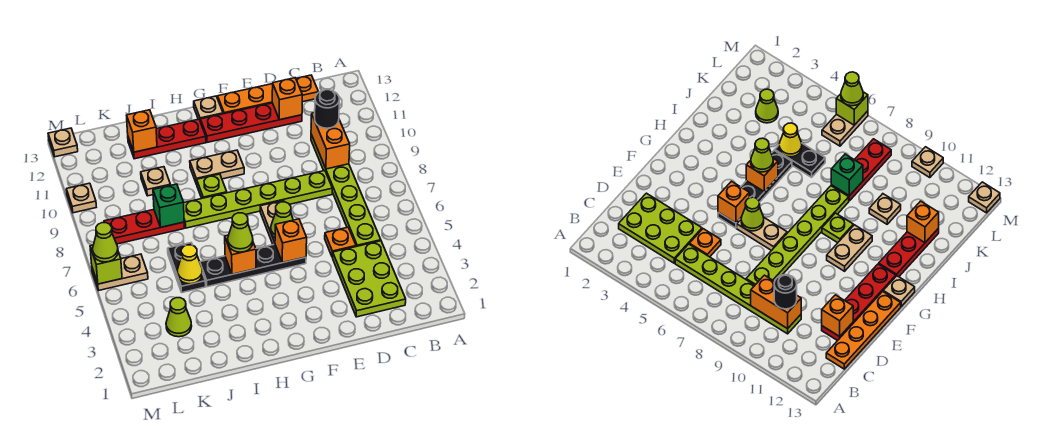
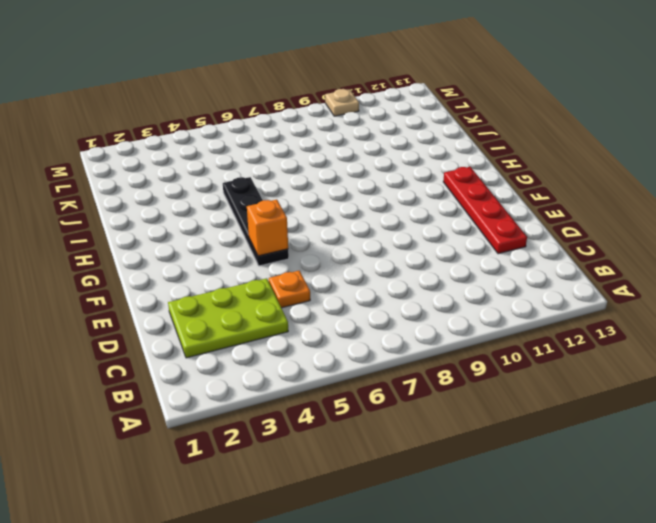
none -> lime 1x6 plate [311,135,381,247]
none -> orange 1x4 plate [218,75,319,114]
none -> lime 1x6 plate [184,171,332,228]
none -> tan 1x2 plate [260,201,284,245]

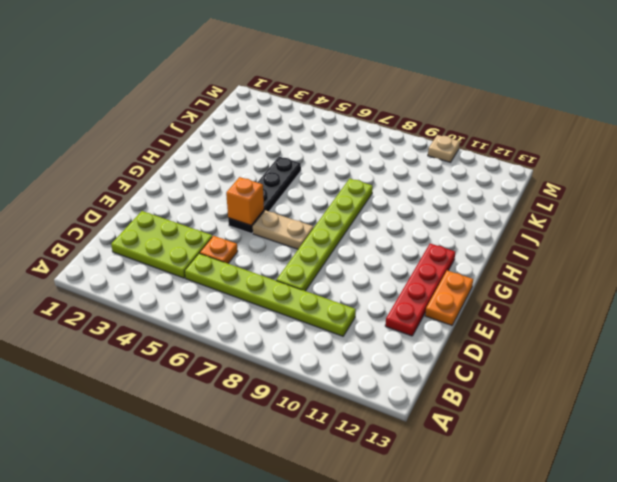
orange 1x2 plate [425,271,473,325] -> orange 1x4 plate [218,75,319,114]
none -> tan 1x2 plate [190,150,244,184]
none -> tan 1x1 plate [194,96,223,120]
none -> lime 1x1 plate [197,174,227,198]
none -> red 1x3 plate [128,119,206,159]

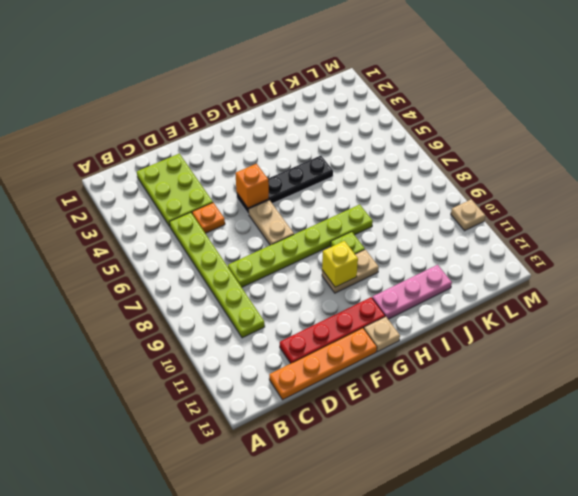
yellow 1x1 brick [322,241,358,287] -> none
pink 1x3 plate [372,265,452,319] -> red 1x3 plate [128,119,206,159]
none -> black 1x2 plate [168,243,206,293]
none -> red 1x3 plate [104,210,184,244]
none -> tan 1x1 plate [141,167,171,196]
none -> lime 1x1 cone [166,298,192,337]

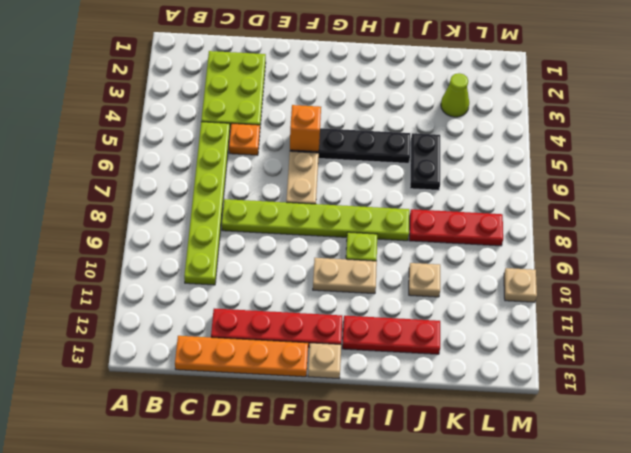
none -> tan 1x2 plate [92,254,148,290]
none -> tan 1x1 plate [48,128,78,157]
none -> orange 1x2 brick [311,113,350,169]
none -> orange 1x1 brick [272,78,302,120]

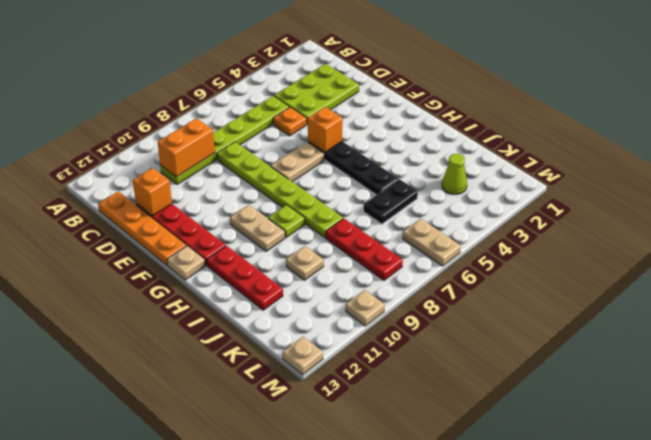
none -> lime 1x1 cone [271,202,293,238]
none -> orange 1x1 brick [225,235,256,274]
none -> yellow 1x1 cone [177,245,202,284]
none -> green 1x1 brick [153,184,184,227]

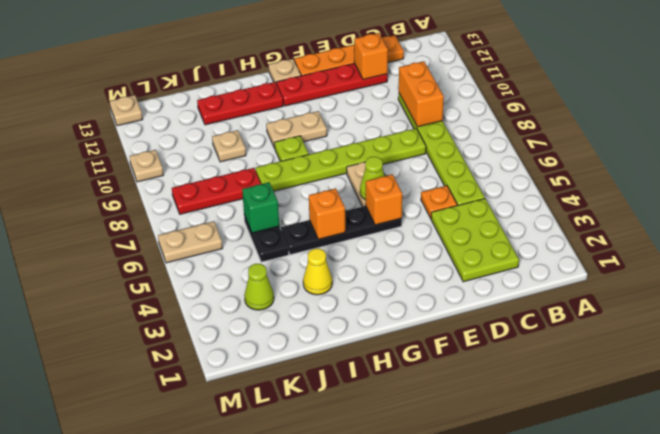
yellow 1x1 cone [303,248,332,295] -> yellow 1x1 cone moved to [177,245,202,284]
green 1x1 brick [242,182,279,233] -> green 1x1 brick moved to [153,184,184,227]
none -> orange 1x1 brick [127,110,157,152]
none -> lime 1x1 brick [90,245,122,284]
none -> black 1x1 round brick [315,90,340,128]
none -> lime 1x1 cone [228,213,253,252]

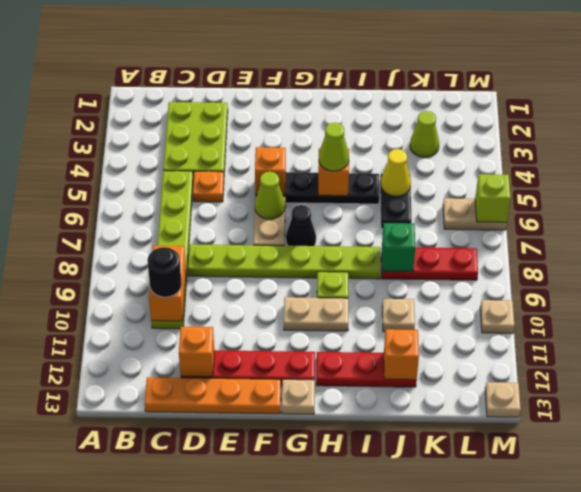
black 1x1 cone [286,205,316,246] -> none
none -> lime 1x1 cone [93,223,118,262]

